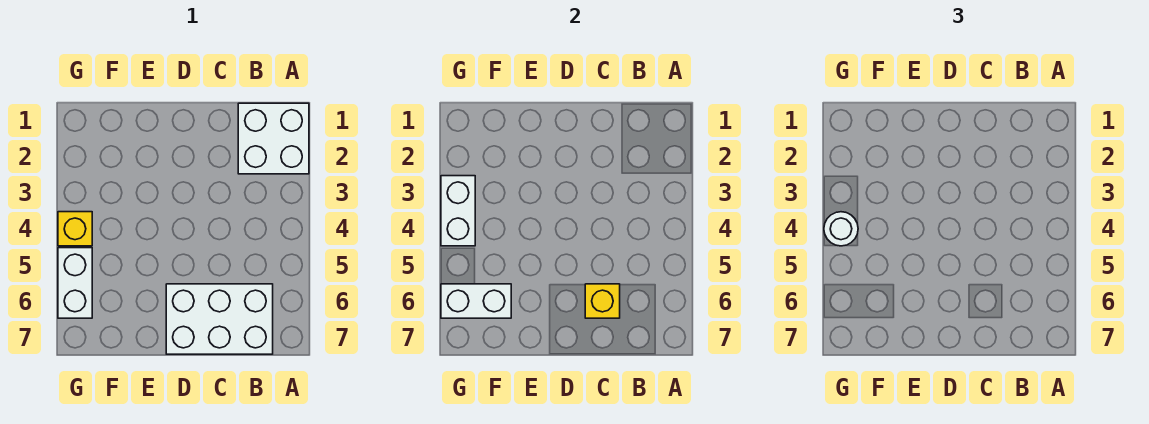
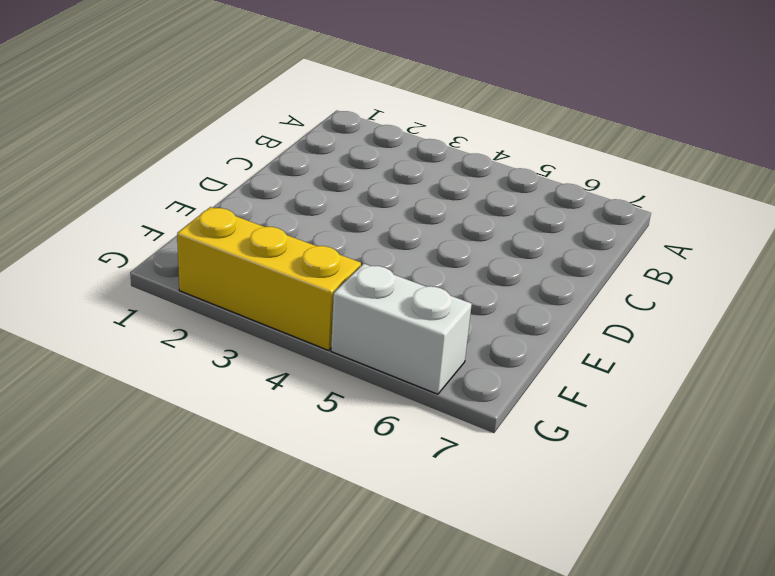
yellow 1x3 brick [177,207,361,350] -> yellow 1x1 brick [58,212,92,246]
none -> white 2x2 brick [238,103,309,174]
none -> white 2x3 brick [166,284,273,354]

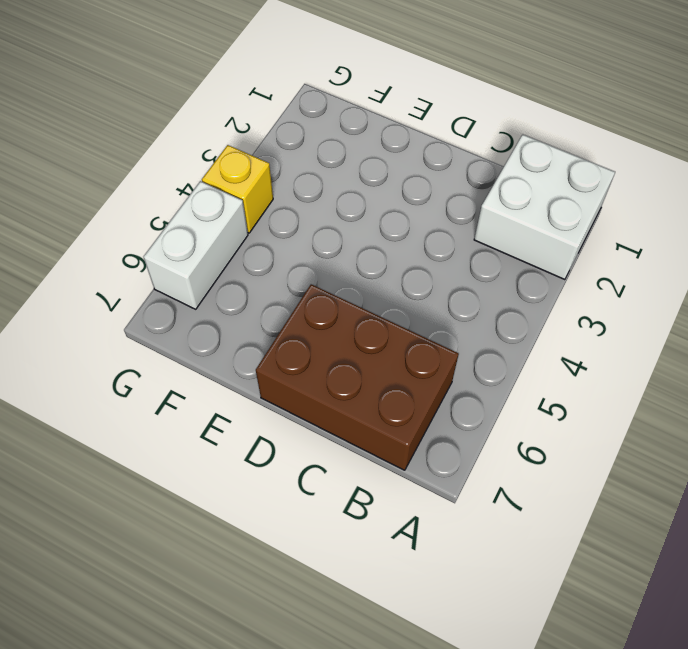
brown 2x3 brick [256,284,459,470] -> white 2x3 brick [166,284,273,354]
none -> yellow 1x1 brick [585,284,620,318]
none -> white 1x2 brick [441,284,511,318]

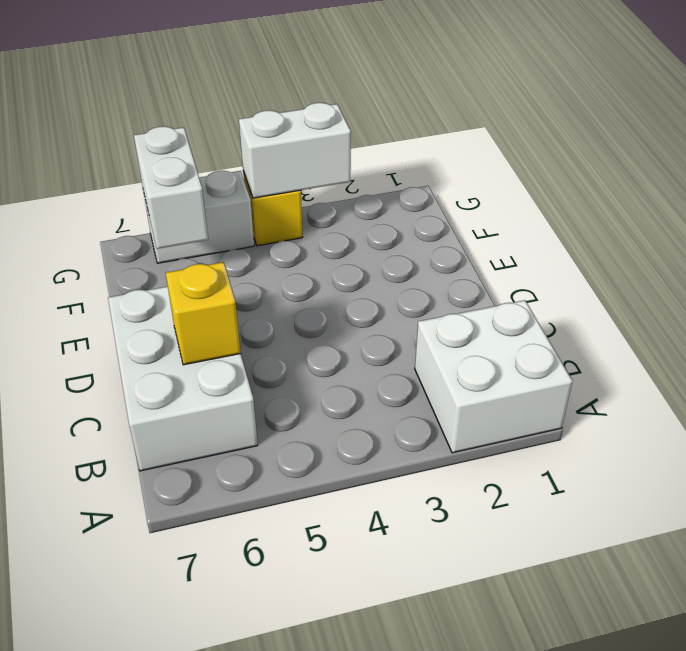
none -> white 1x1 round brick [824,212,858,246]

